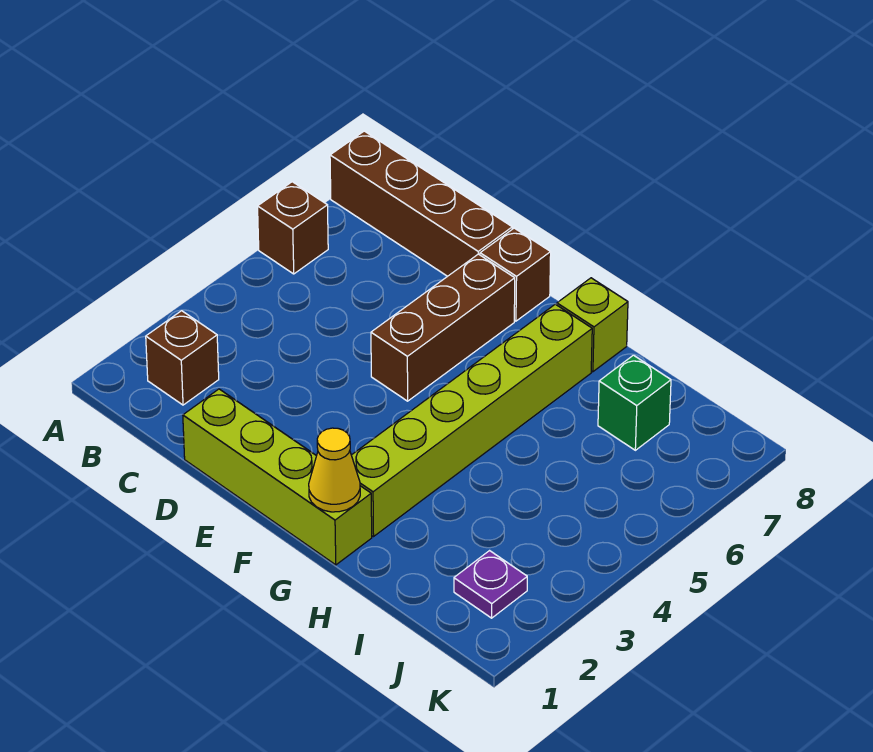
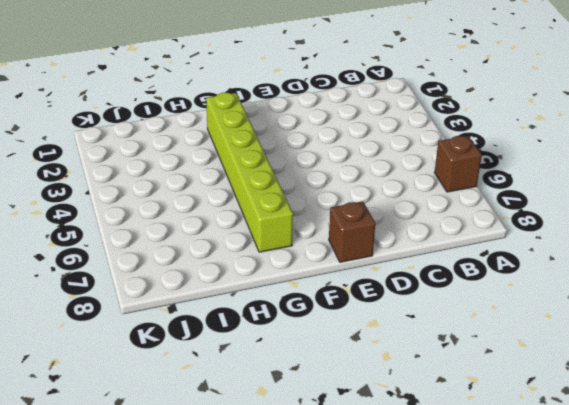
none -> brown 1x4 brick [330,131,512,276]
none -> brown 1x1 brick [146,311,219,405]

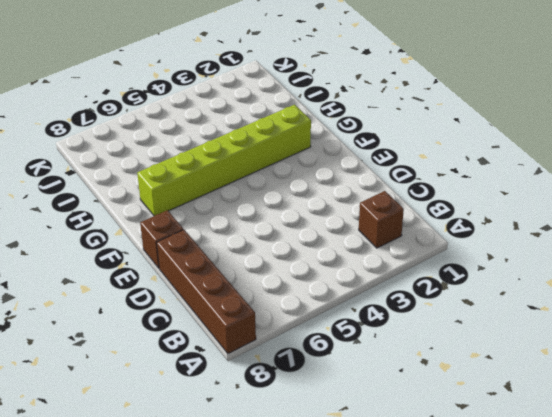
none -> brown 1x1 brick [258,182,328,274]
none -> lime 1x4 brick [183,389,372,565]

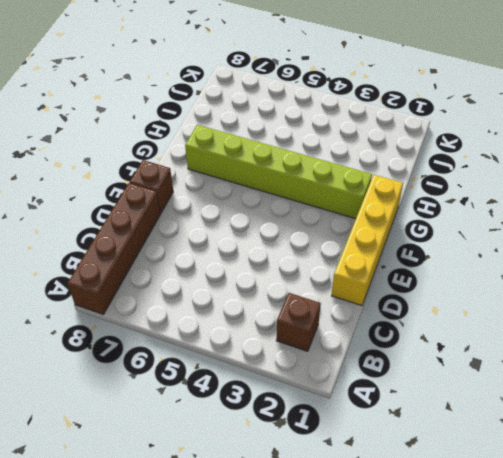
yellow 1x4 brick [332,175,403,306] -> lime 1x4 brick [183,389,372,565]
none -> brown 1x1 brick [258,182,328,274]
none -> brown 1x3 brick [371,254,515,401]

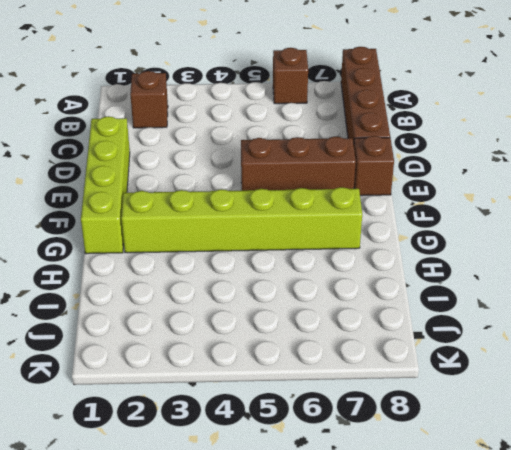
none -> lime 1x1 brick [557,278,628,372]
none -> green 1x1 brick [598,355,671,450]

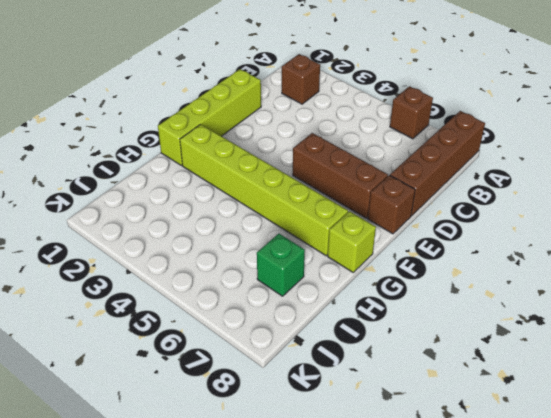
none -> purple 1x1 plate [454,551,527,618]
none -> yellow 1x1 cone [309,428,360,512]

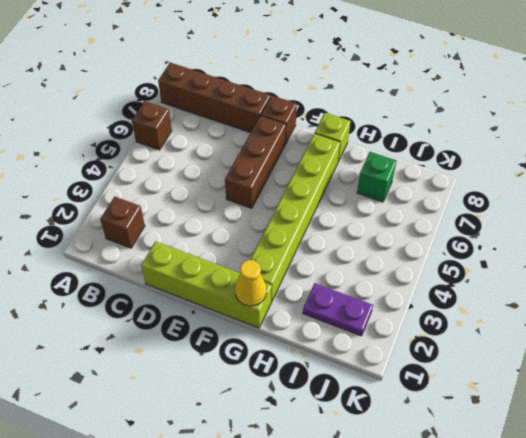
purple 1x2 plate [303,283,373,336] -> purple 1x1 plate [454,551,527,618]

